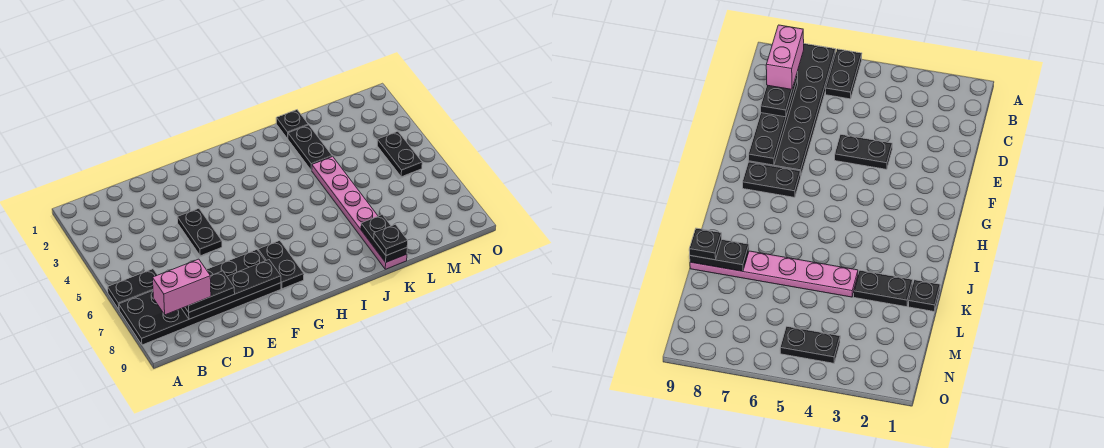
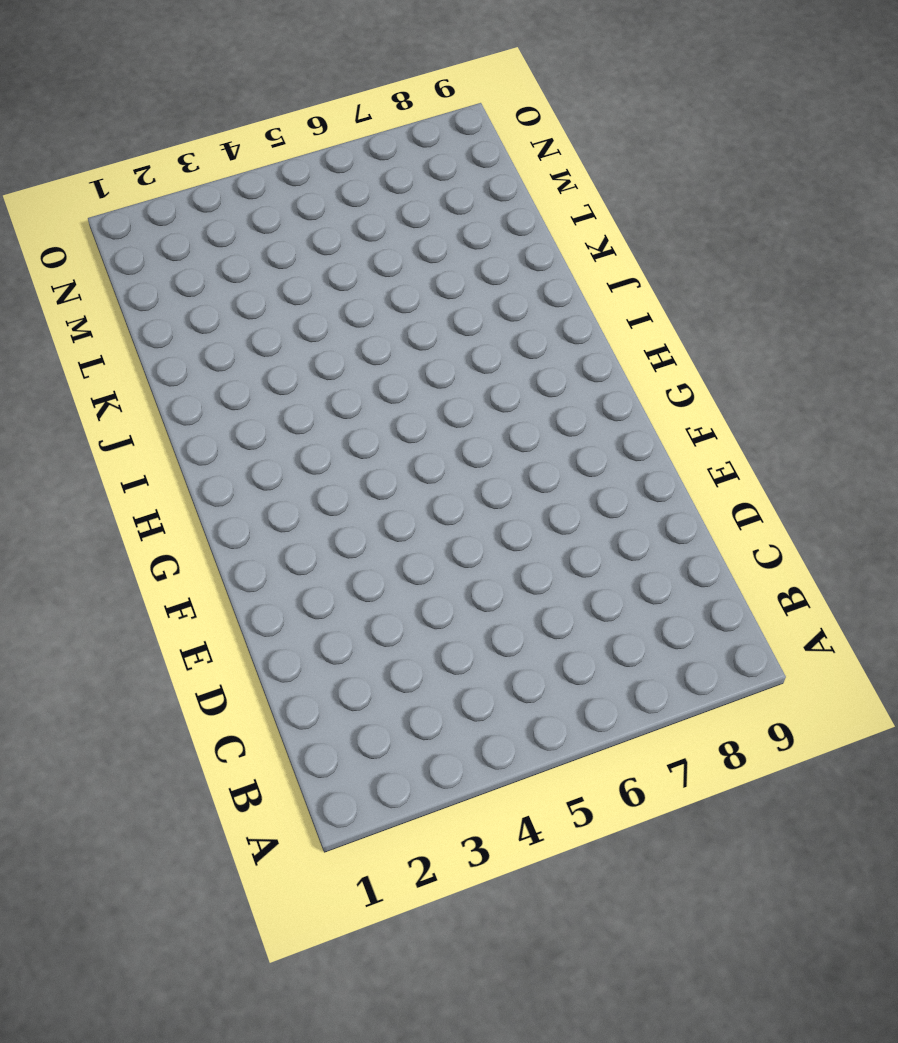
none -> black 1x2 plate [108,269,157,309]
none -> black 2x6 plate [119,250,281,345]
none -> black 1x2 plate [177,208,222,256]

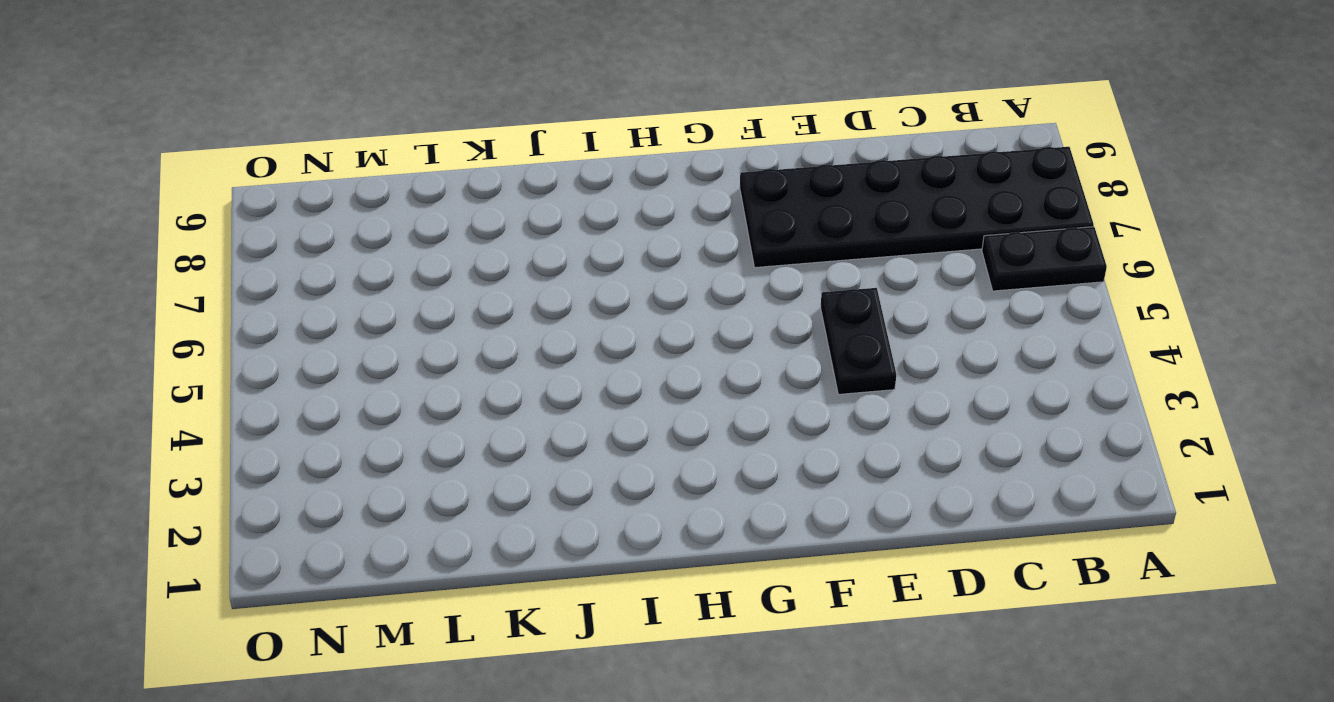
none -> black 1x2 plate [258,241,304,289]
none -> black 1x1 plate [276,110,308,138]
none -> black 1x2 plate [288,125,332,170]

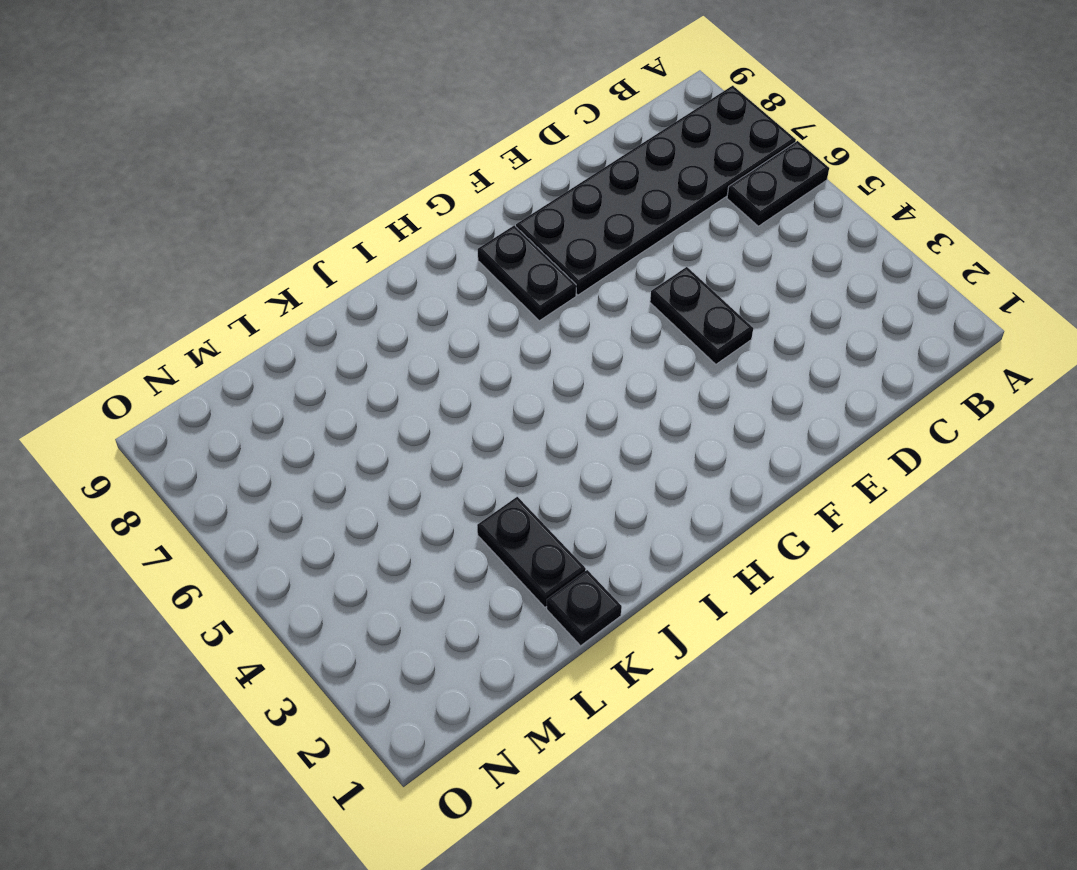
none -> pink 1x6 plate [312,156,407,269]
none -> black 1x2 plate [377,131,422,177]
none -> black 1x4 plate [182,260,281,319]

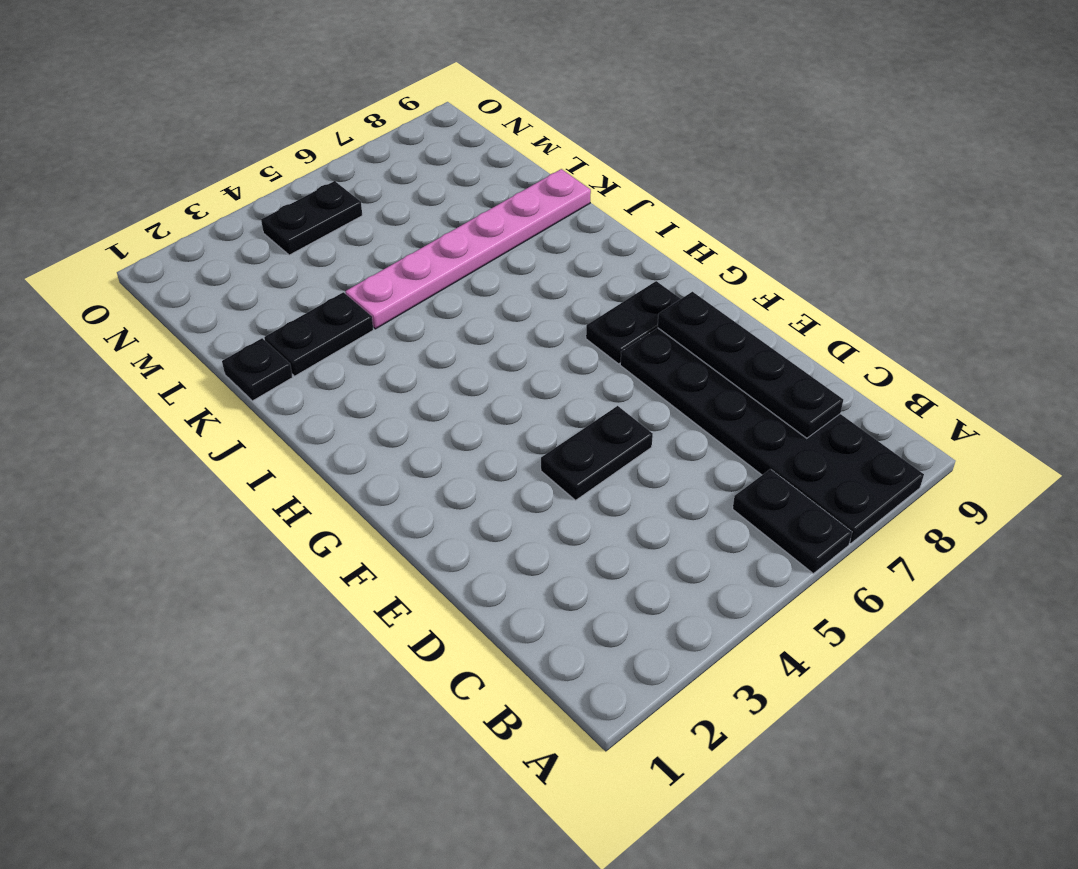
none -> black 1x2 plate [361,215,407,262]
none -> black 1x2 plate [185,271,235,312]
none -> black 1x1 plate [374,224,408,256]

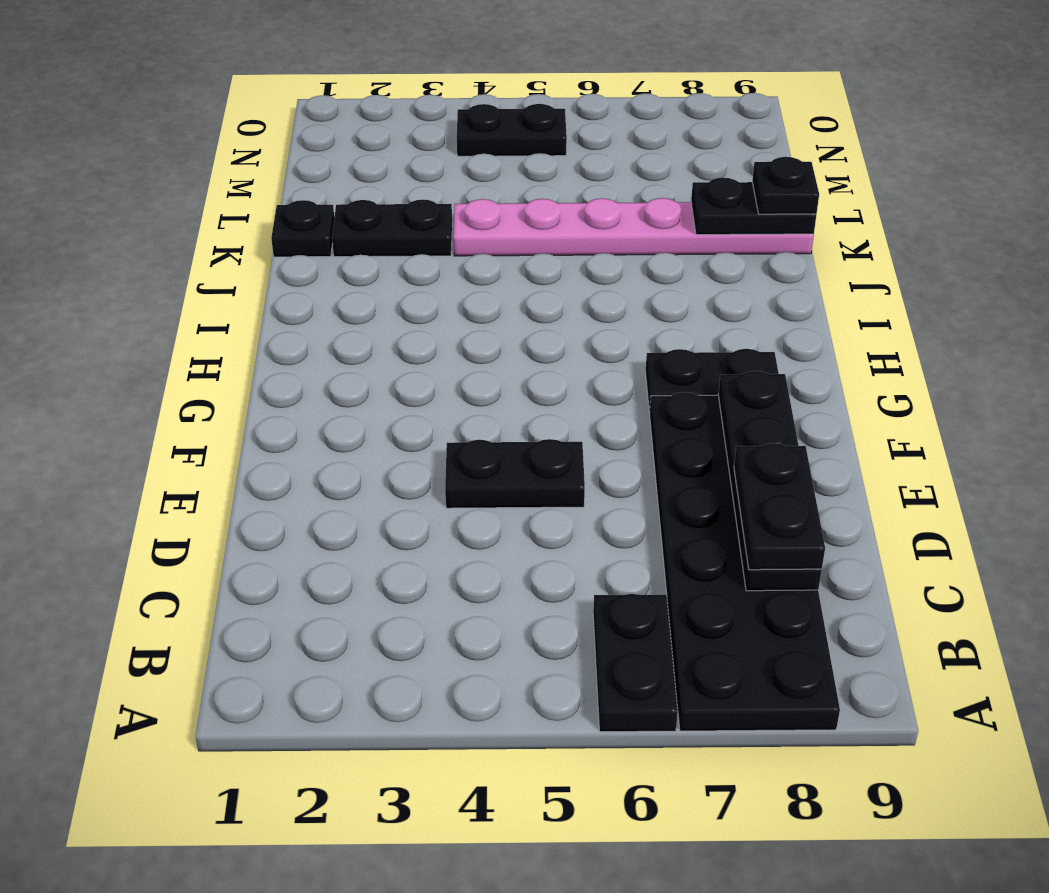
none -> pink 1x2 brick [153,259,211,315]

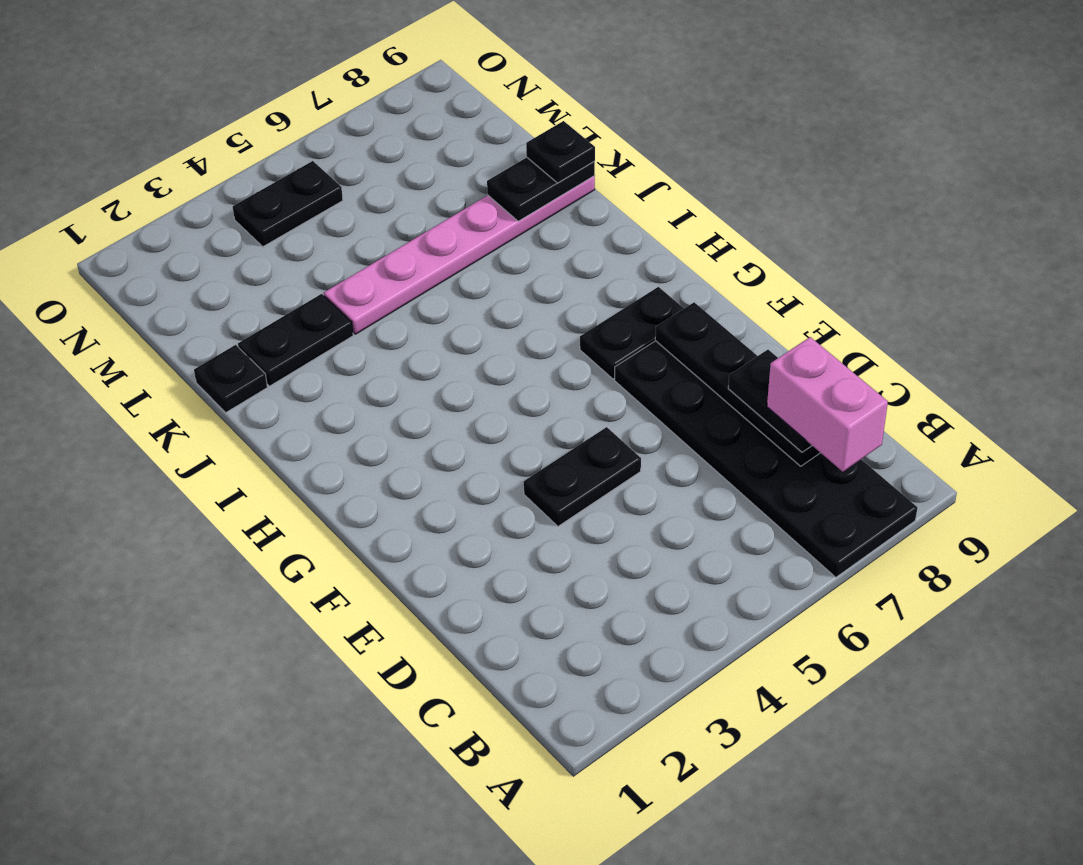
none -> black 1x2 plate [108,269,157,309]

